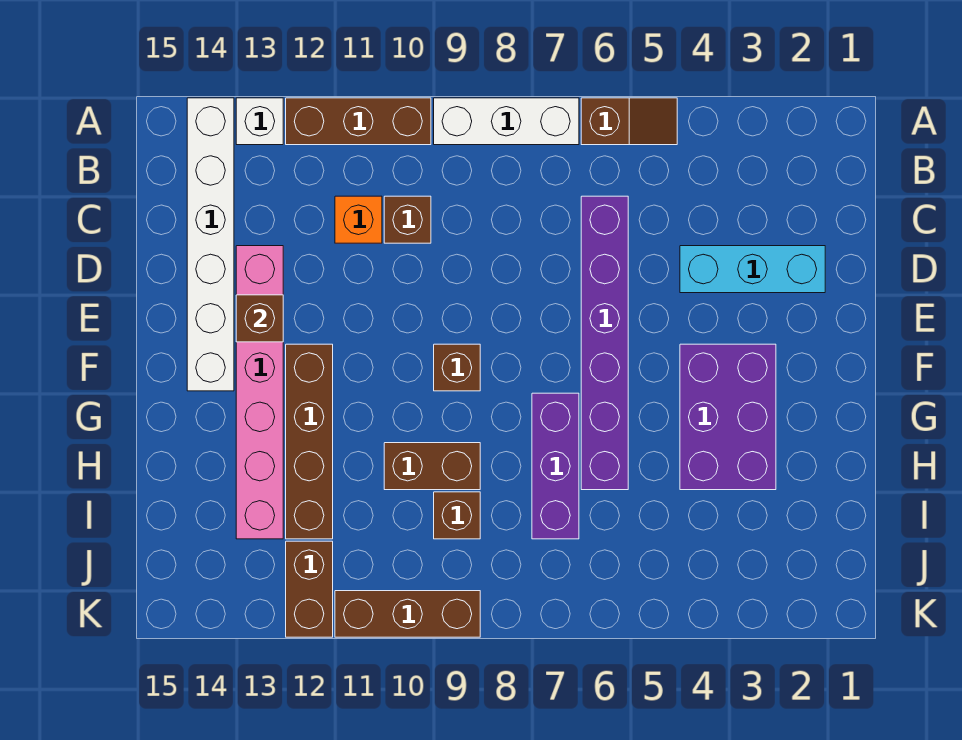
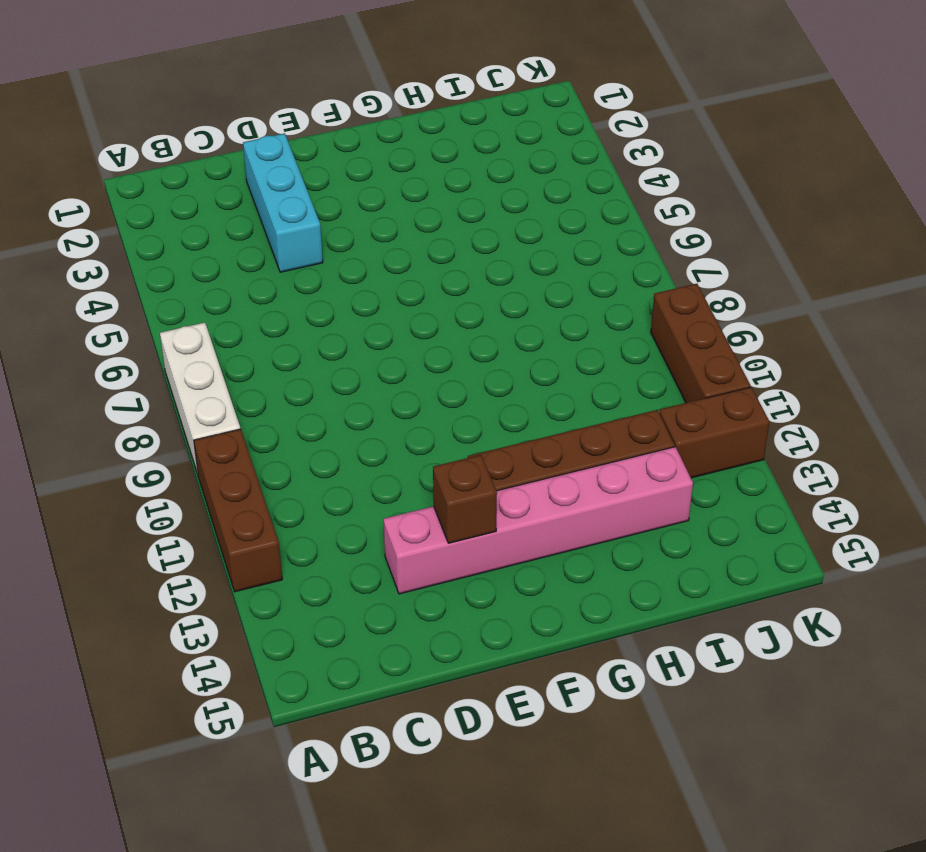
none -> brown 1x2 slope [581,98,677,145]
none -> white 1x1 brick [236,98,283,145]
none -> white 1x6 brick [187,98,234,391]

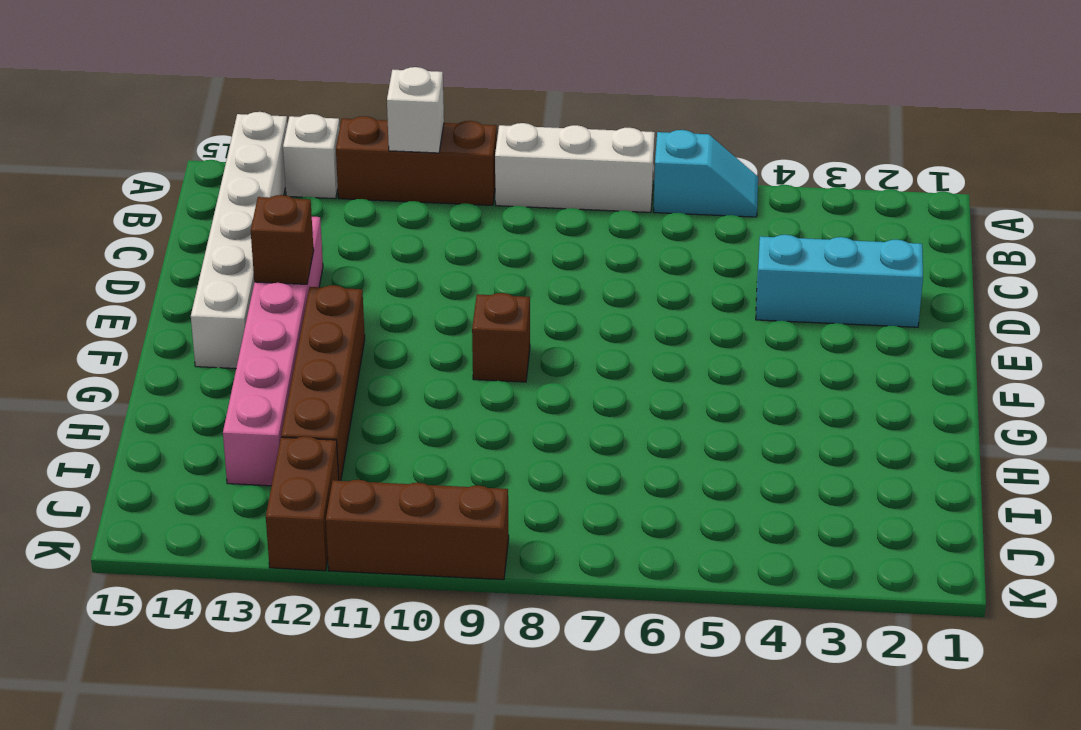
cyan 1x2 slope [654,130,758,217] -> brown 1x2 slope [581,98,677,145]
white 1x1 brick [387,67,444,153] -> none
none -> purple 1x6 brick [581,196,628,490]
none -> brown 1x1 brick [384,196,431,243]
none -> orange 1x1 brick [335,196,382,243]

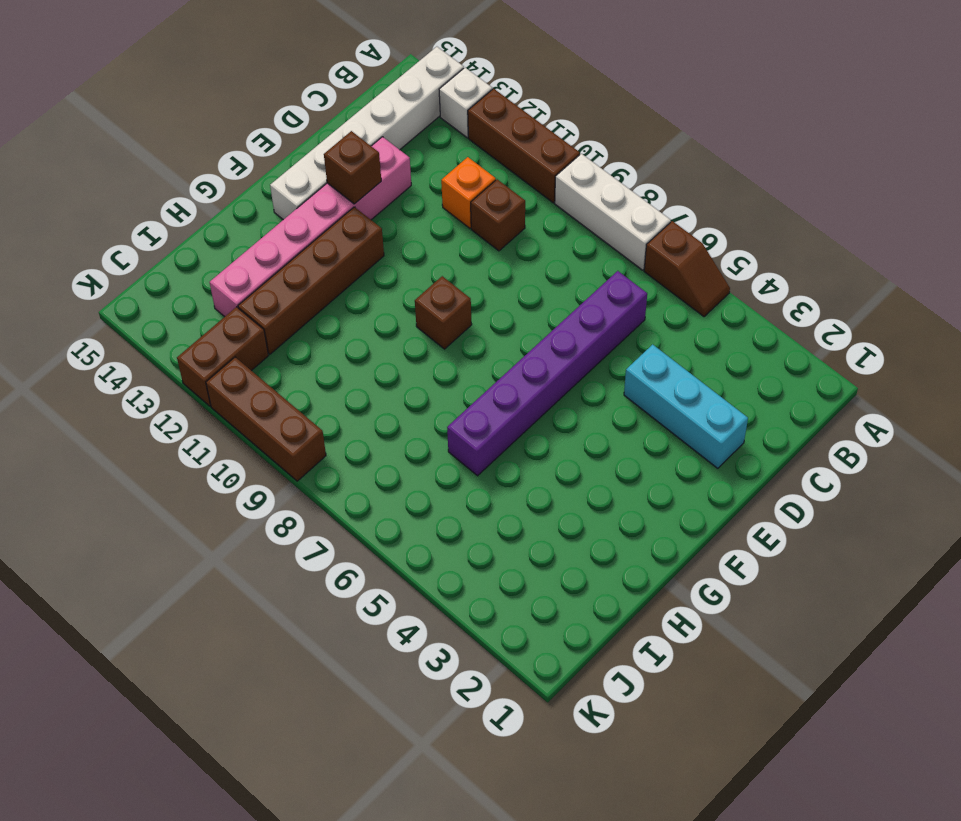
none -> purple 2x3 brick [680,344,776,490]
none -> purple 1x3 brick [532,393,579,539]
none -> brown 1x2 brick [384,443,480,490]

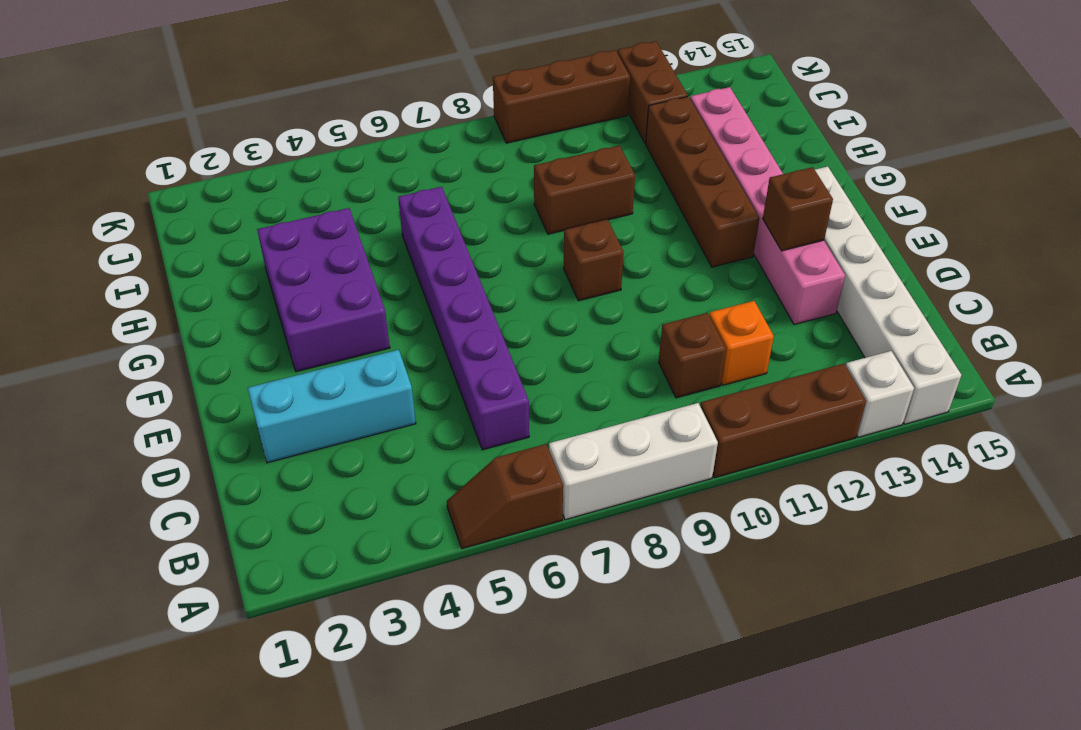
none -> purple 1x3 brick [532,393,579,539]
none -> brown 1x1 brick [434,492,480,539]

